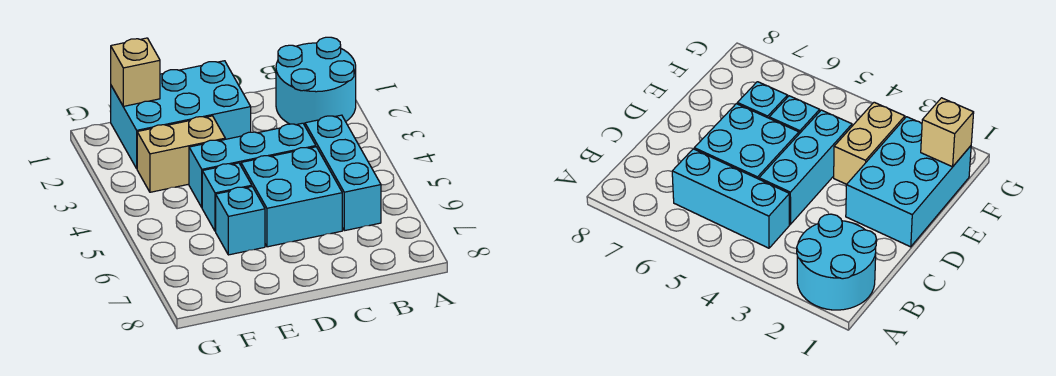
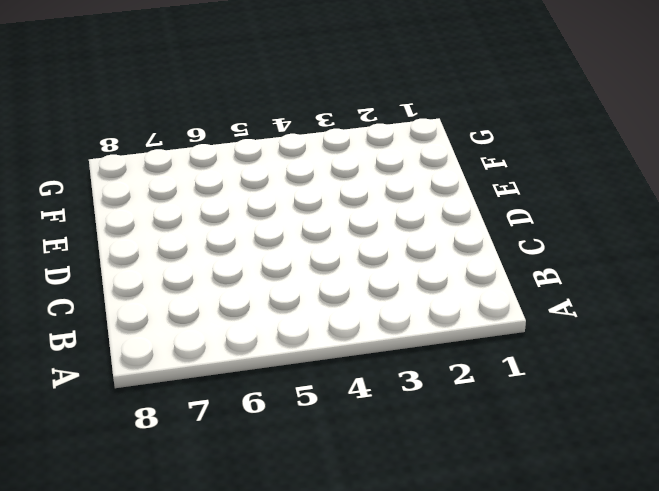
none -> cyan 2x2 round brick [276,37,356,125]
none -> cyan 1x3 brick [305,115,381,231]

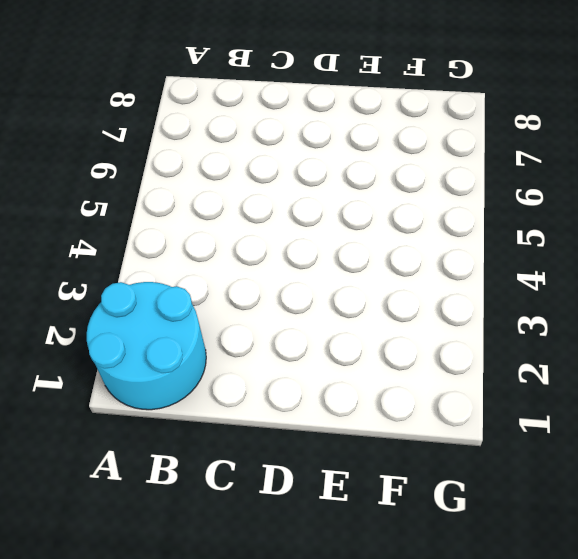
none -> cyan 1x3 brick [305,115,381,231]
none -> cyan 1x3 brick [189,123,316,207]

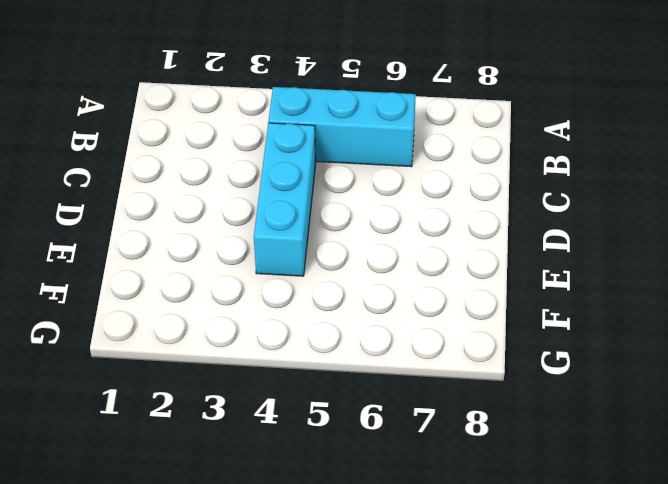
none -> cyan 2x2 round brick [276,37,356,125]
none -> cyan 2x2 brick [241,147,342,247]

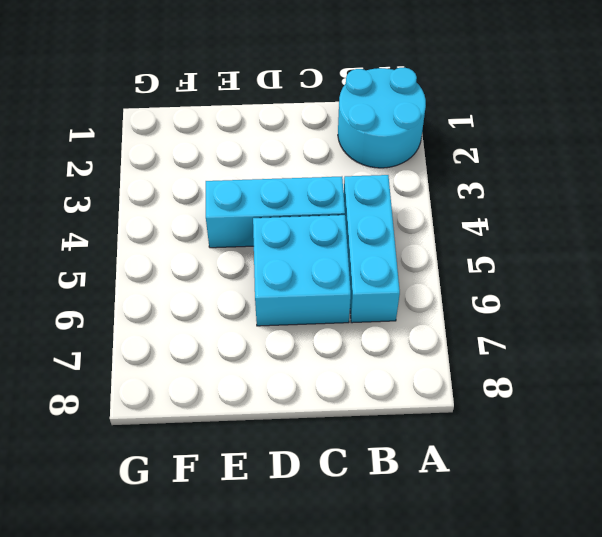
none -> cyan 2x3 brick [111,61,251,169]
none -> tan 1x2 brick [137,116,225,192]

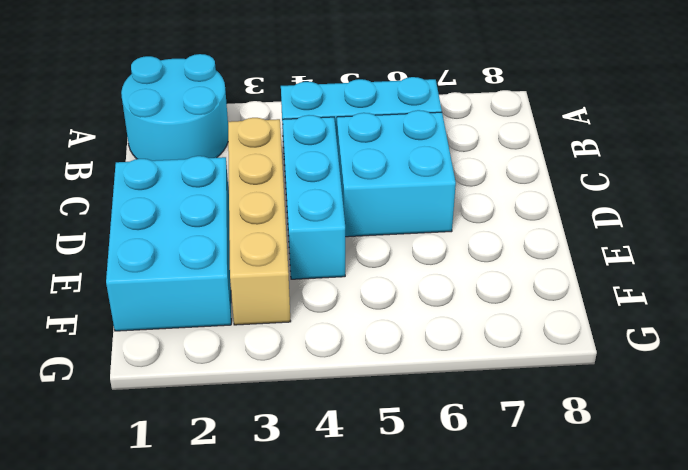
tan 1x4 brick [228,118,291,325] -> tan 1x2 brick [137,116,225,192]
none -> cyan 1x1 brick [202,163,252,231]
none -> cyan 1x1 brick [216,187,265,255]

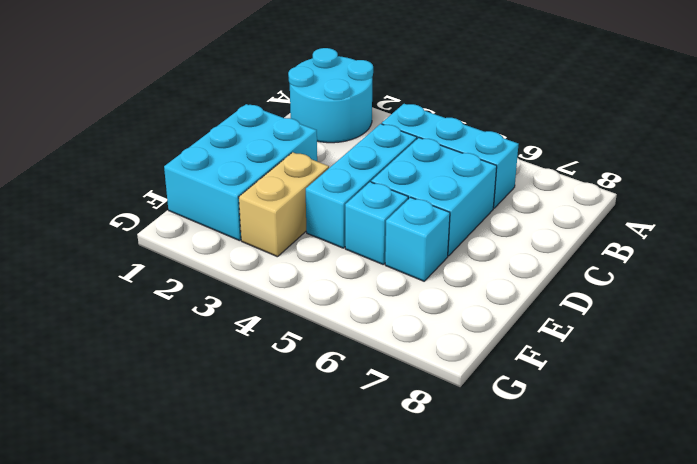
none -> tan 1x1 brick [111,38,160,106]

